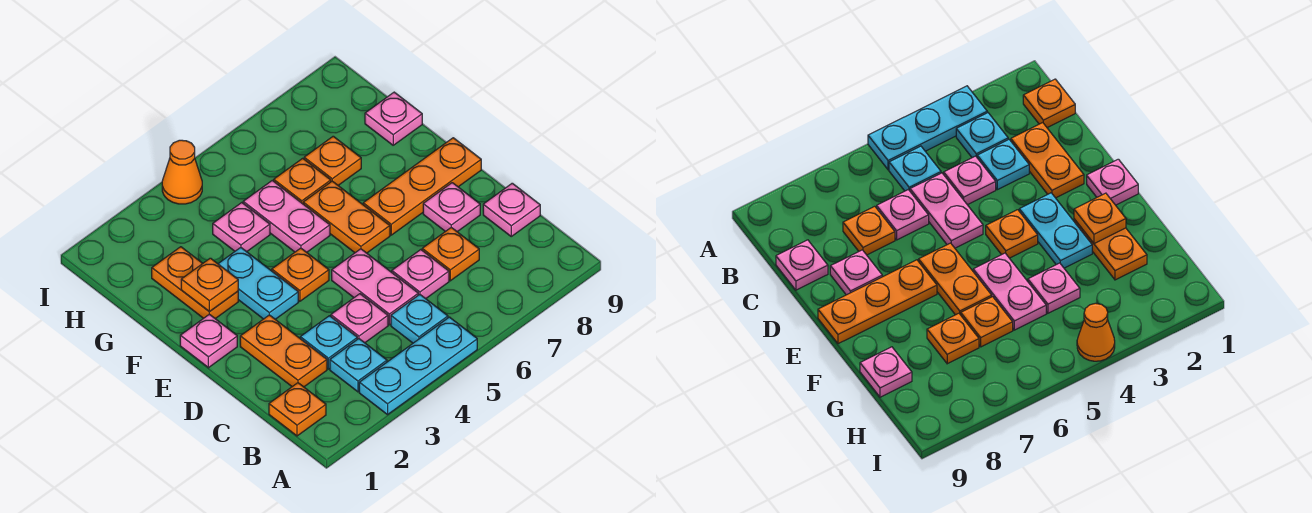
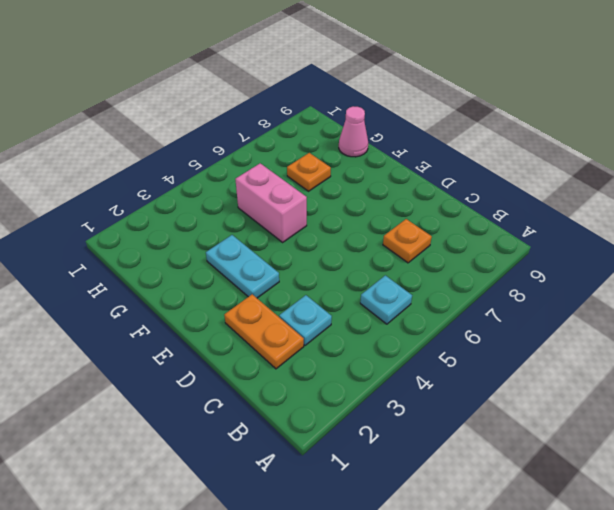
pink 1x2 brick [235,163,307,242] -> pink 1x2 plate [243,181,330,252]
pink 1x1 cone [339,106,368,157] -> pink 1x1 plate [365,92,422,145]
none -> cyan 1x3 plate [359,317,477,415]
none -> orange 1x1 plate [269,383,326,436]
none -> cyan 1x1 plate [330,339,387,392]

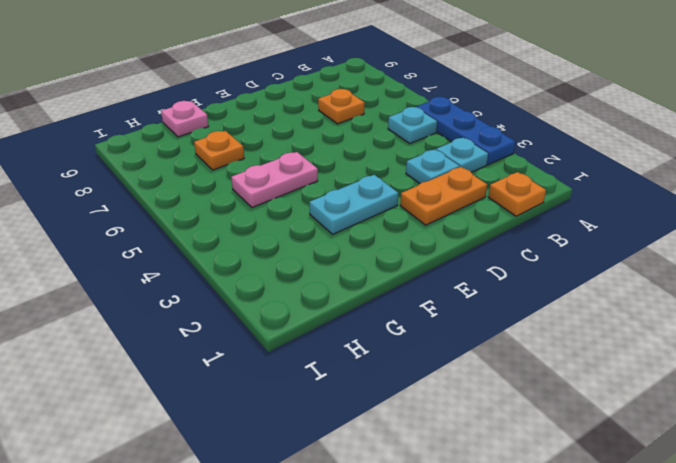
blue 1x3 plate [417,97,515,165] -> cyan 1x3 plate [359,317,477,415]
none -> pink 1x1 plate [331,294,388,343]
none -> pink 1x2 plate [332,249,418,325]
none -> pink 1x1 plate [392,250,449,299]

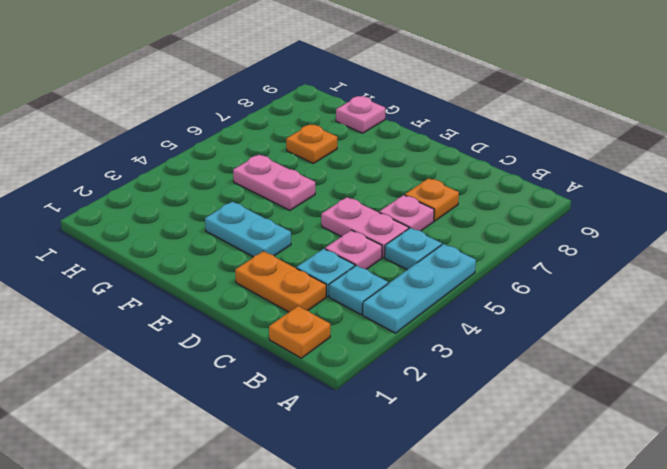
none -> pink 1x1 plate [483,183,540,236]
none -> pink 1x1 plate [423,183,480,232]
none -> pink 1x1 plate [180,314,237,368]

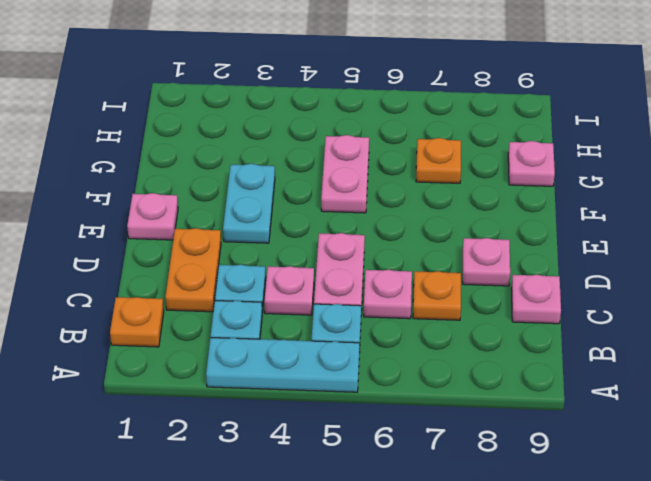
none -> orange 1x1 plate [272,248,329,301]
none -> orange 1x2 plate [303,181,390,253]
none -> orange 1x3 plate [363,138,481,235]

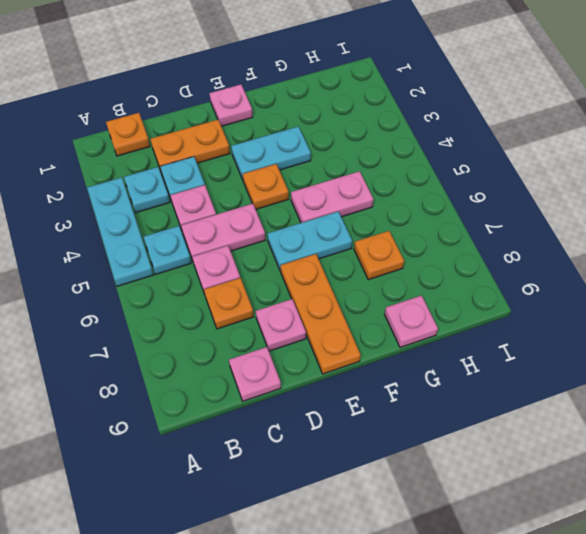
cyan 1x2 plate [267,212,352,271] -> orange 1x2 plate [303,181,390,253]
none -> orange 1x2 plate [152,247,238,319]
none -> pink 1x1 plate [213,203,270,252]
none -> orange 1x1 plate [274,158,331,204]

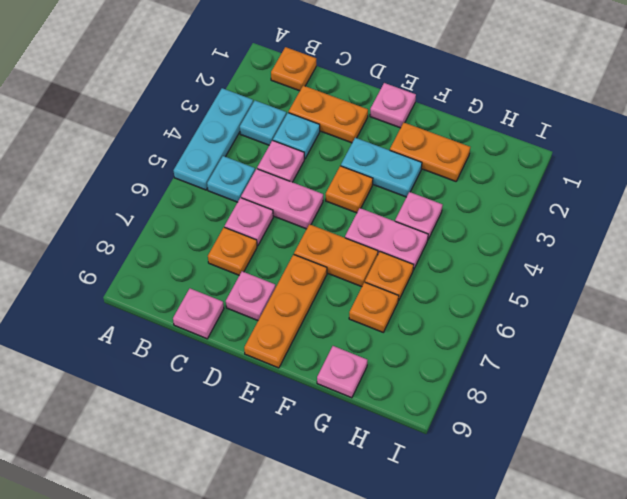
none -> orange 1x1 cone [162,140,202,204]
none -> orange 1x1 plate [181,258,238,312]

